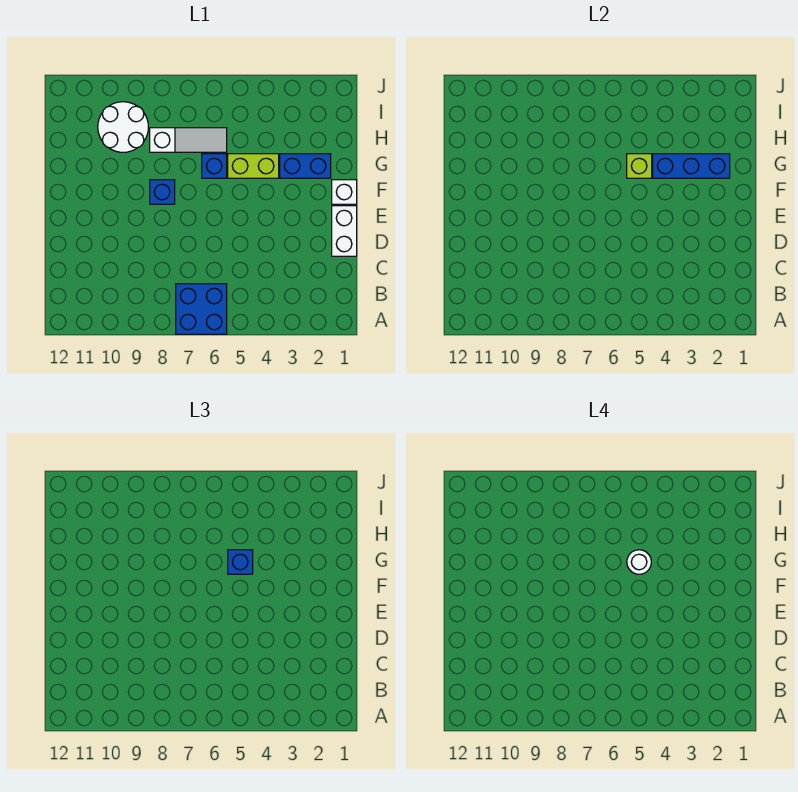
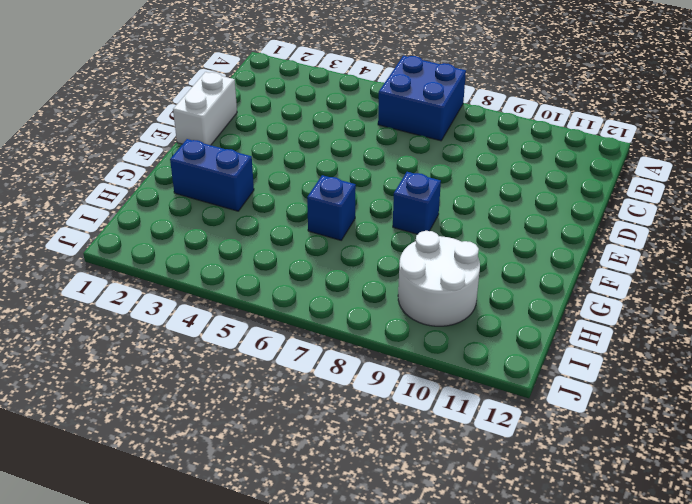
none -> white 1x1 brick [332,180,357,204]
none -> lime 1x2 brick [228,154,279,178]
none -> white 1x3 slope [150,128,227,152]

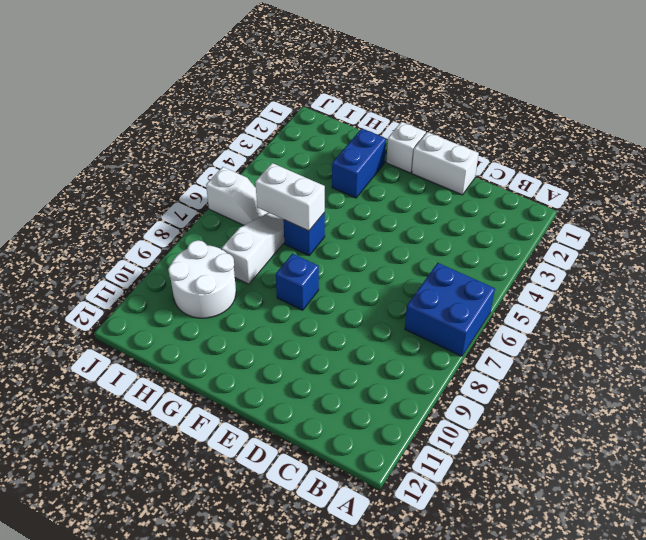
white 1x2 brick [255,163,325,231] -> none
white 1x2 slope [206,167,268,225] -> none
none -> lime 1x2 brick [228,154,279,178]
none -> blue 1x3 brick [653,154,730,178]
none -> lime 1x1 brick [627,154,652,178]

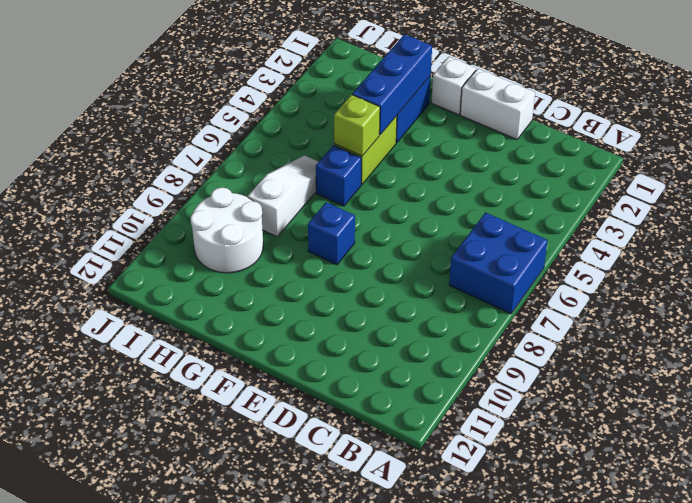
none -> blue 1x1 brick [228,550,253,574]
none -> white 1x1 round brick [627,550,651,574]

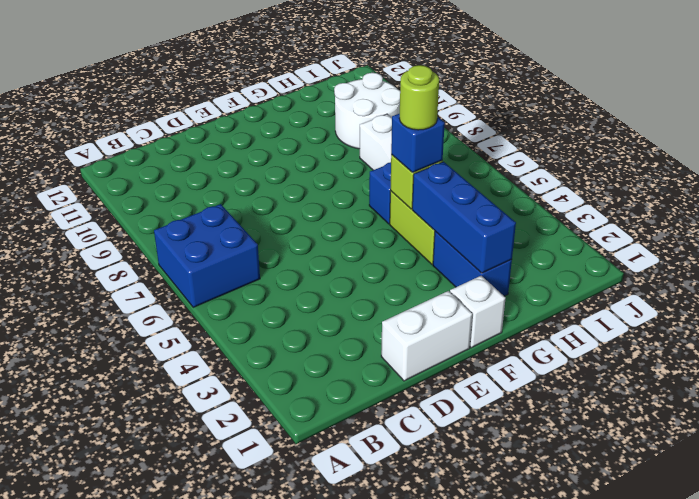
lime 1x1 round brick [399,65,439,130] -> white 1x1 round brick [627,550,651,574]
none -> blue 1x1 brick [150,180,175,204]

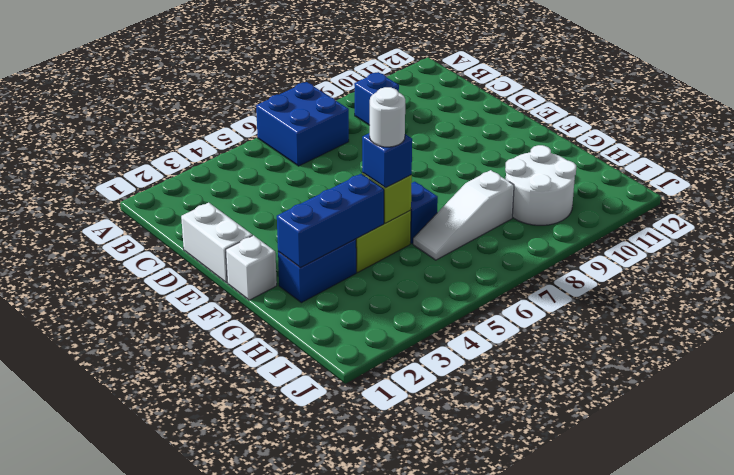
blue 1x1 brick [354,72,399,125] -> blue 1x1 brick moved to [150,180,175,204]

